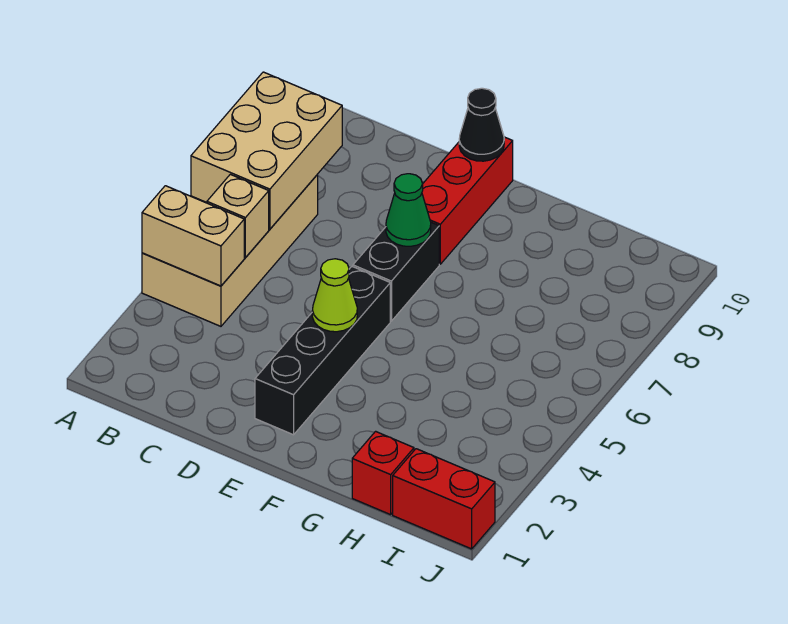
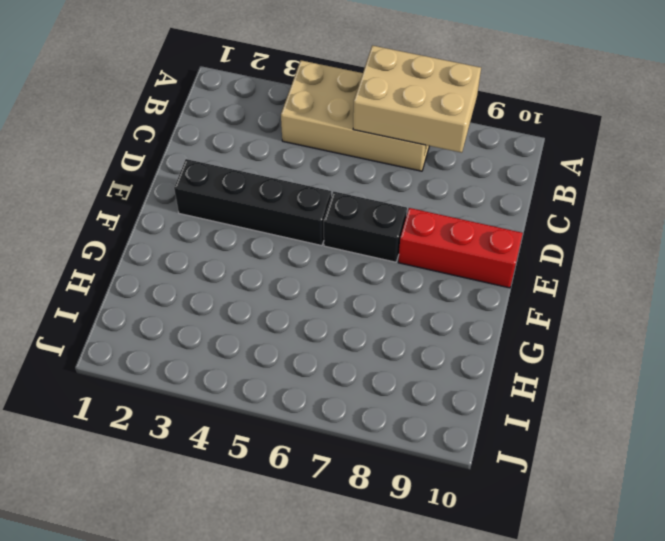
none -> red 1x1 brick [352,431,414,515]
none -> red 1x2 brick [393,449,495,549]
none -> tan 1x2 brick [142,186,244,286]

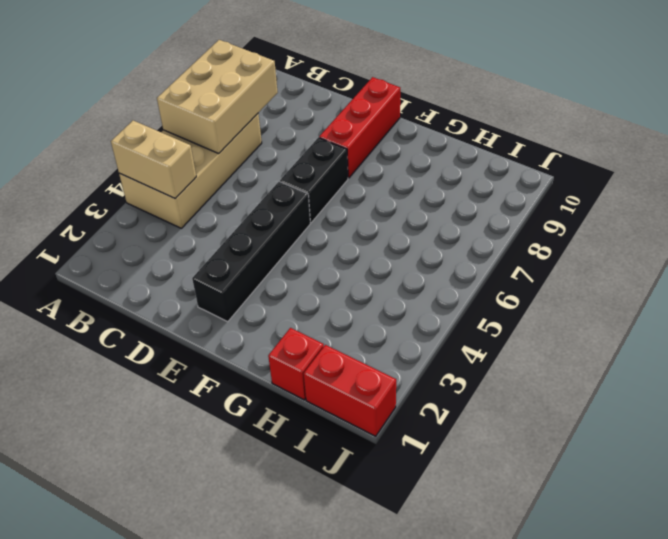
none -> tan 1x1 brick [207,174,269,258]
none -> lime 1x1 cone [312,259,357,332]
none -> green 1x1 cone [386,174,431,246]

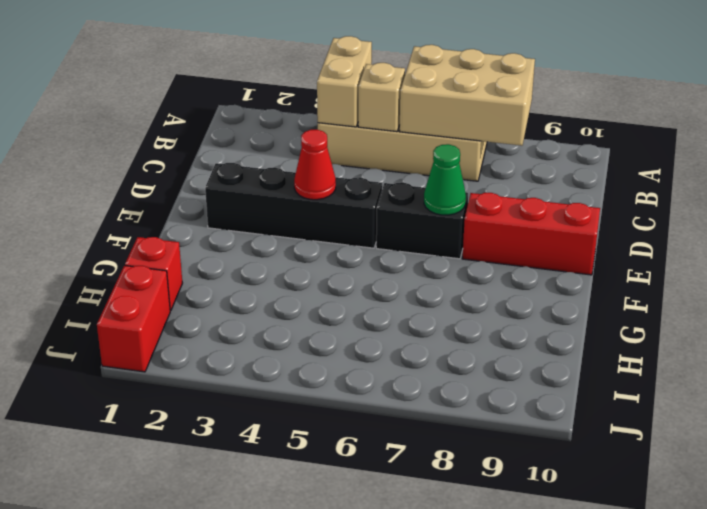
red 1x1 cone [294,130,336,200] -> lime 1x1 cone [312,259,357,332]
none -> black 1x1 cone [459,88,504,161]

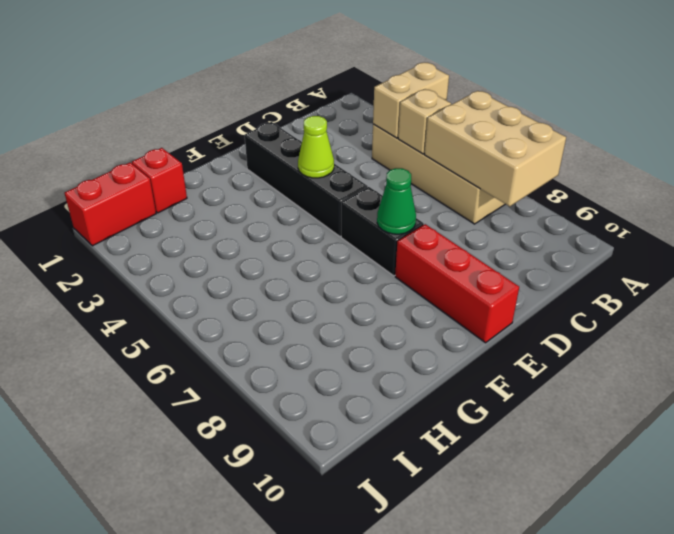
none -> black 1x1 cone [459,88,504,161]

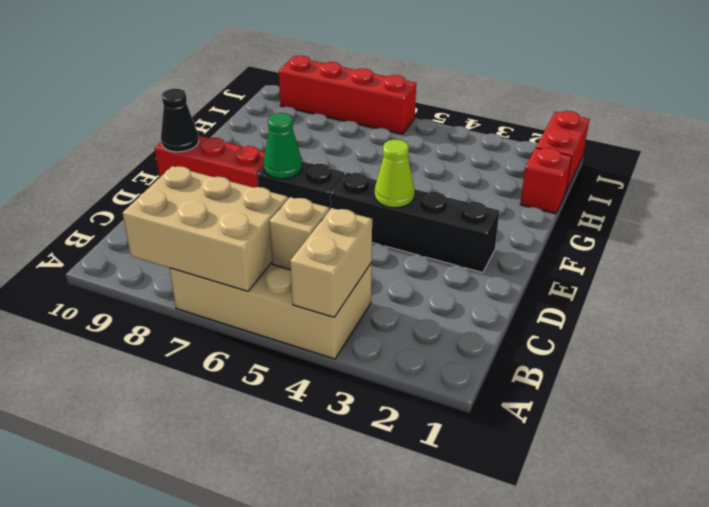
red 1x4 brick [279,56,416,134] -> none

